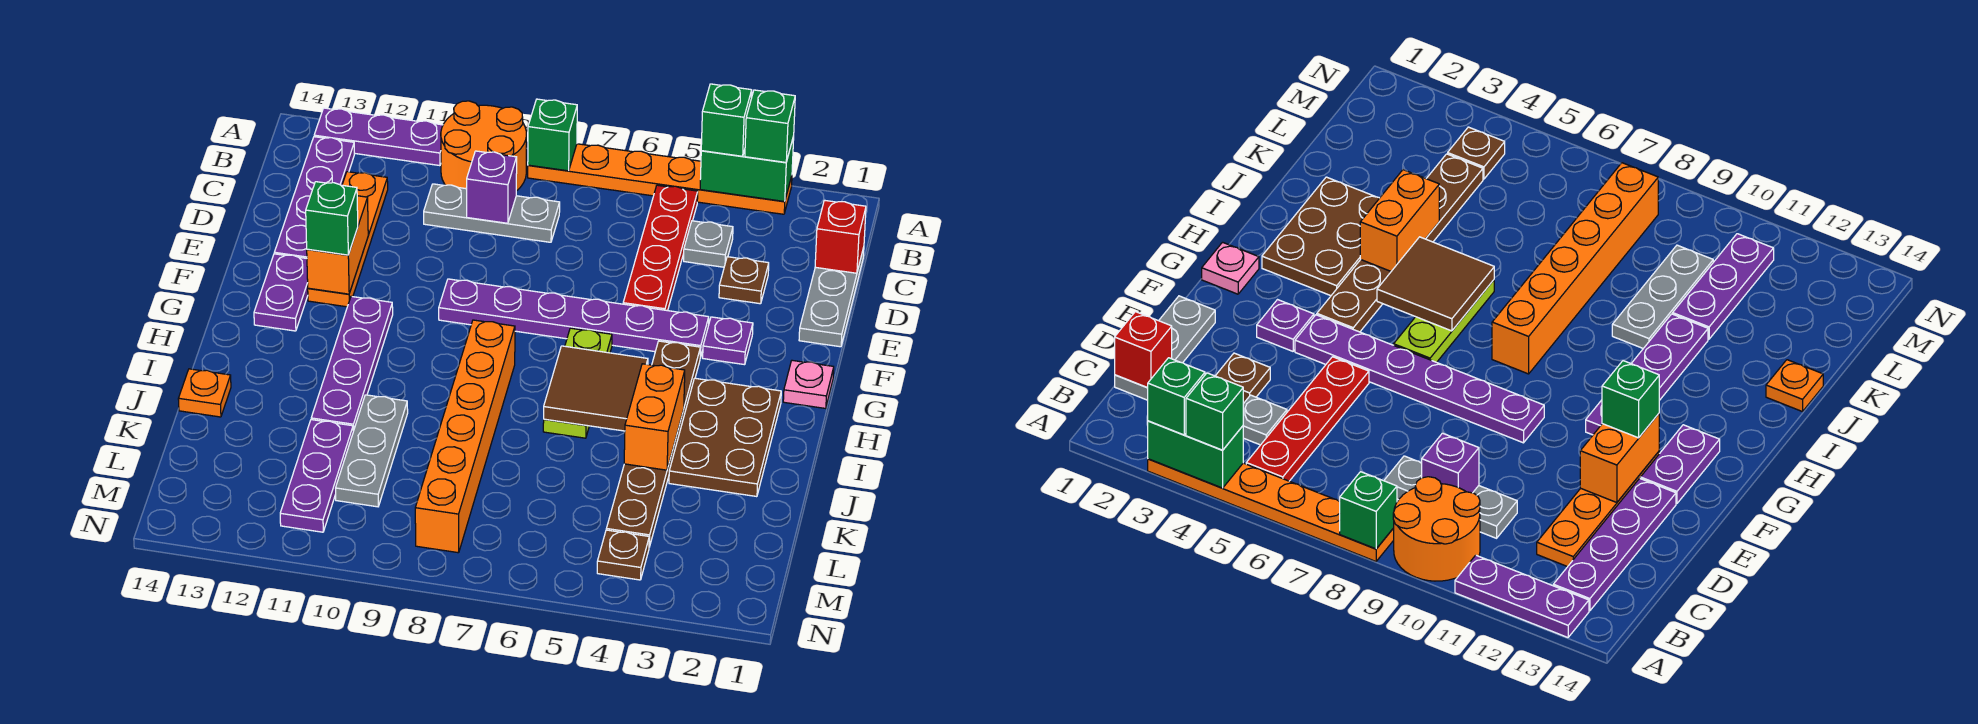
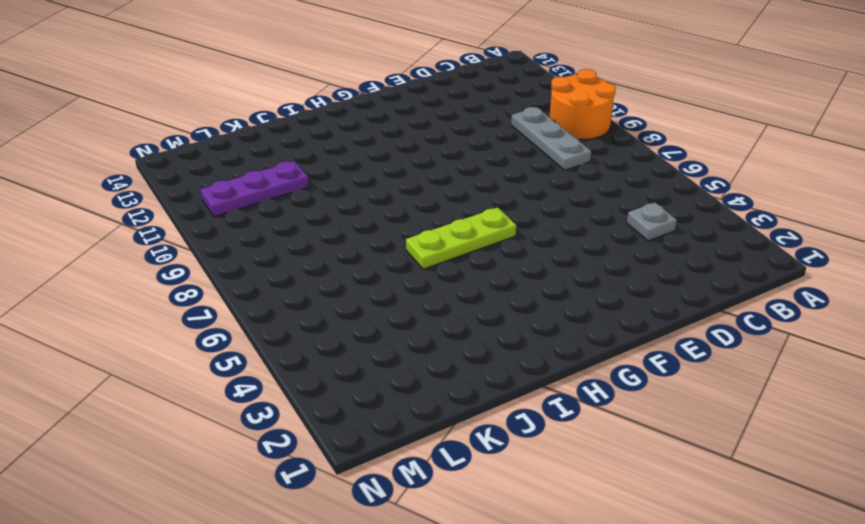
none -> orange 1x6 plate [528,144,792,214]
none -> purple 1x3 plate [314,108,443,166]
none -> red 1x4 plate [623,185,698,311]
none -> purple 1x4 plate [274,137,354,258]

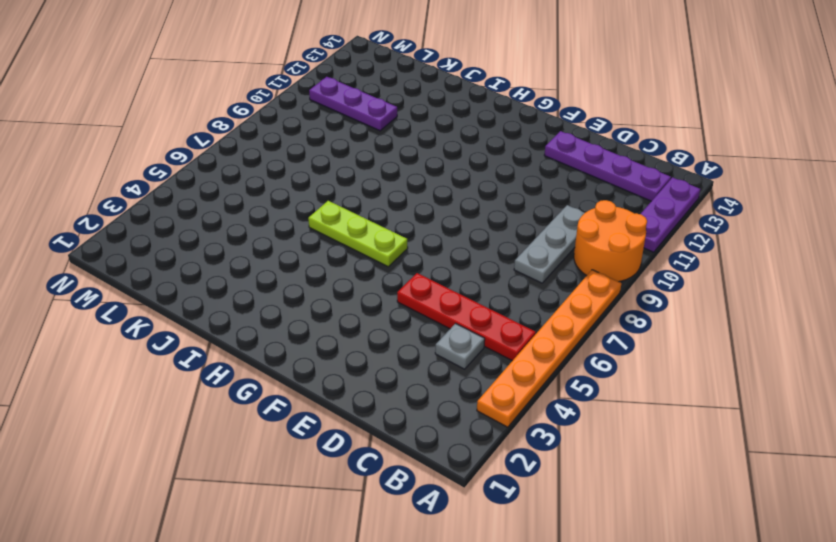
none -> grey 1x3 plate [799,247,864,347]
none -> orange 1x4 plate [308,172,388,307]
none -> brown 1x1 plate [719,257,769,304]
none -> purple 1x1 plate [703,317,753,365]

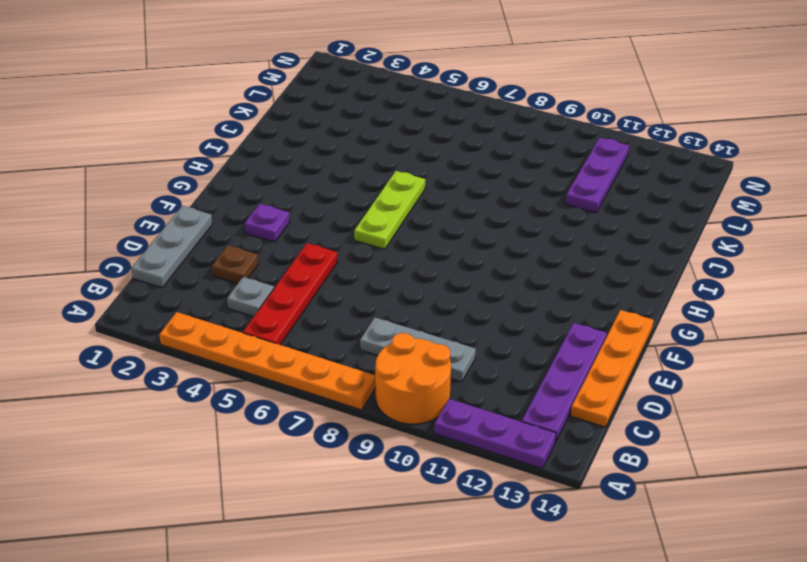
orange 1x4 plate [571,310,654,427] -> orange 1x4 plate moved to [308,172,388,307]
none -> purple 1x6 plate [439,279,709,358]
none -> purple 1x2 plate [254,254,308,331]
none -> pink 1x1 plate [783,360,834,408]
none -> brown 1x6 plate [606,341,700,547]

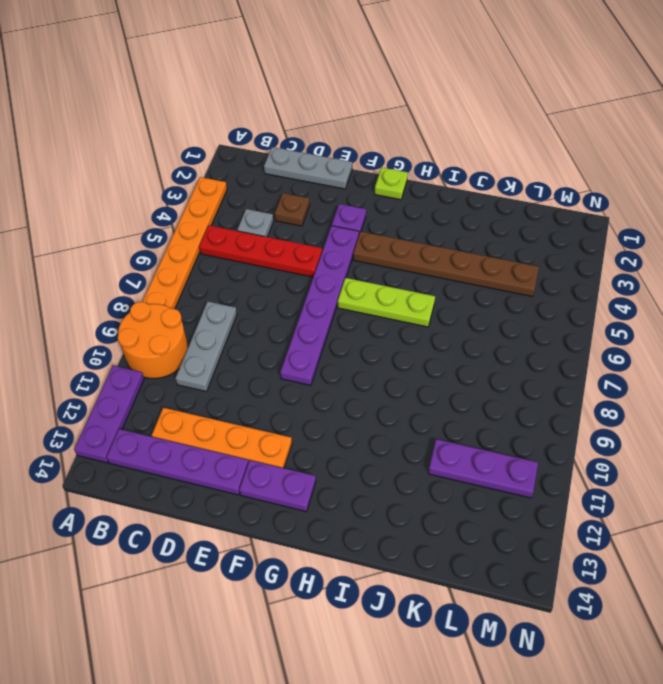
lime 1x1 plate [375,167,408,200] -> pink 1x1 plate [783,360,834,408]
none -> purple 1x4 plate [311,296,393,431]
none -> brown 2x3 plate [669,378,781,497]
none -> orange 1x6 brick [415,320,515,553]
none -> grey 1x3 plate [336,395,408,507]

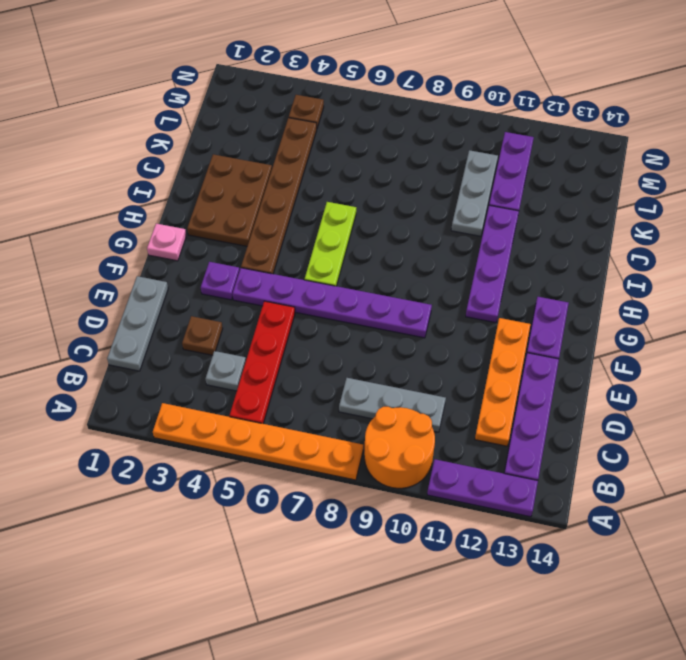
none -> orange 1x6 brick [415,320,515,553]
none -> orange 1x1 plate [178,369,231,417]
none -> green 1x2 brick [700,136,794,201]
none -> green 1x1 brick [528,99,577,171]

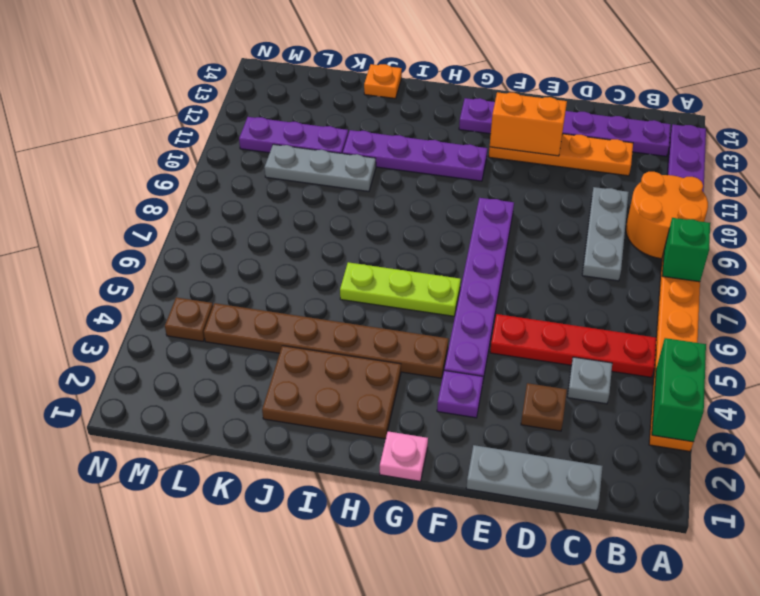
none -> orange 1x6 brick [415,320,515,553]
none -> red 1x1 brick [815,200,866,273]
none -> purple 1x1 brick [467,151,517,223]
none -> brown 2x2 tile [544,346,648,431]

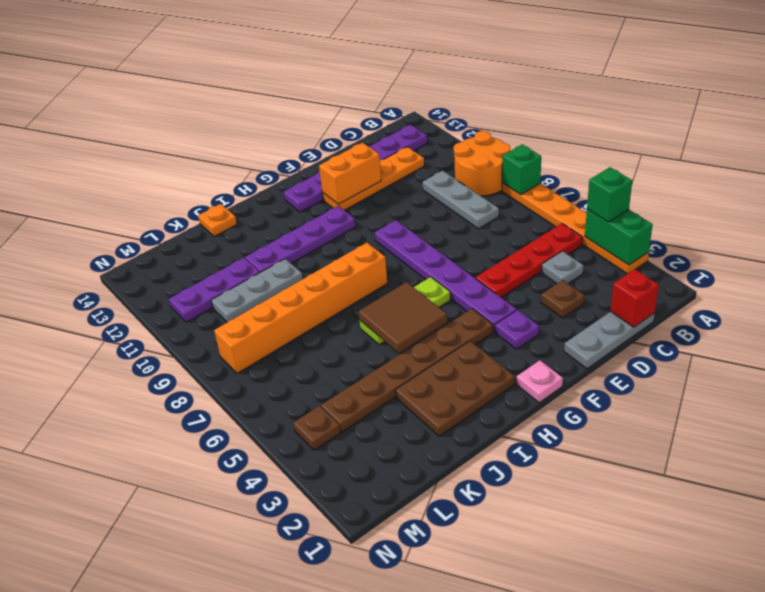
none -> purple 1x3 plate [314,108,443,166]
none -> purple 1x1 brick [467,151,517,223]
none -> orange 1x2 brick [624,364,685,470]
none -> green 1x1 brick [745,90,795,162]

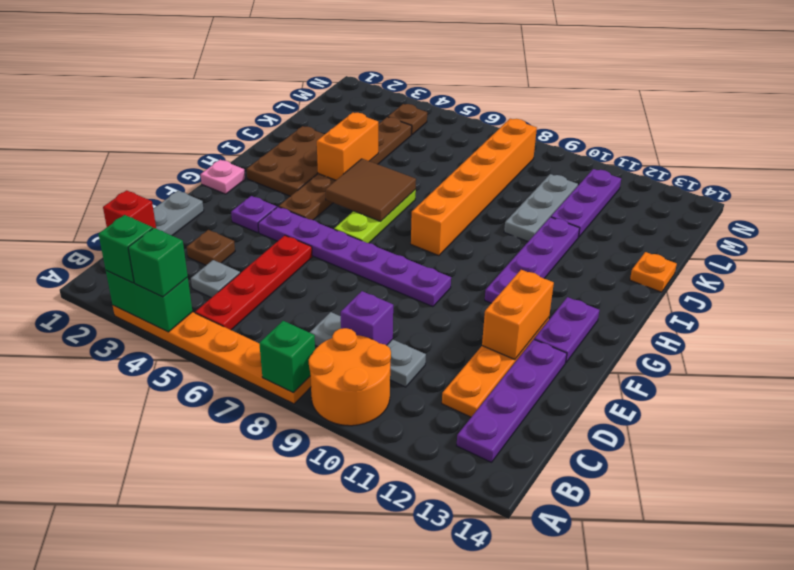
none -> purple 1x3 plate [314,108,443,166]
none -> green 1x1 brick [306,182,358,255]

